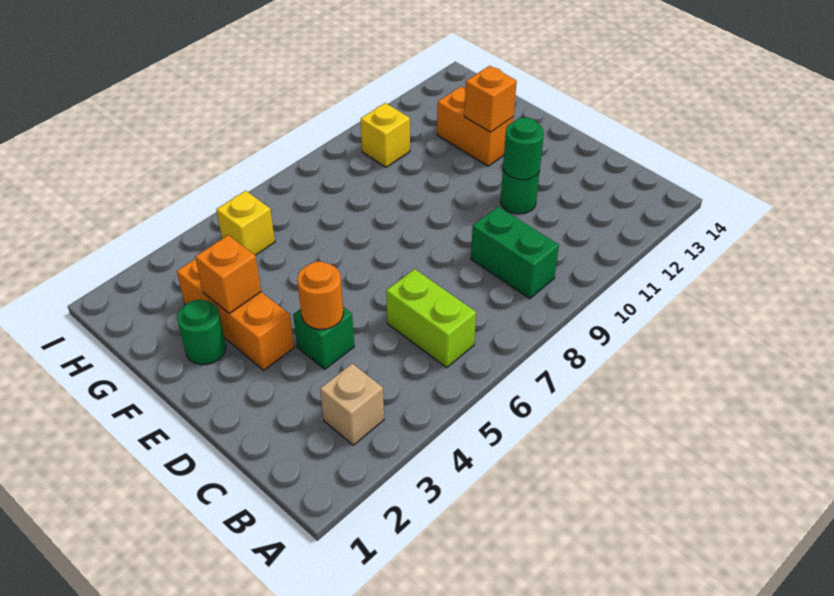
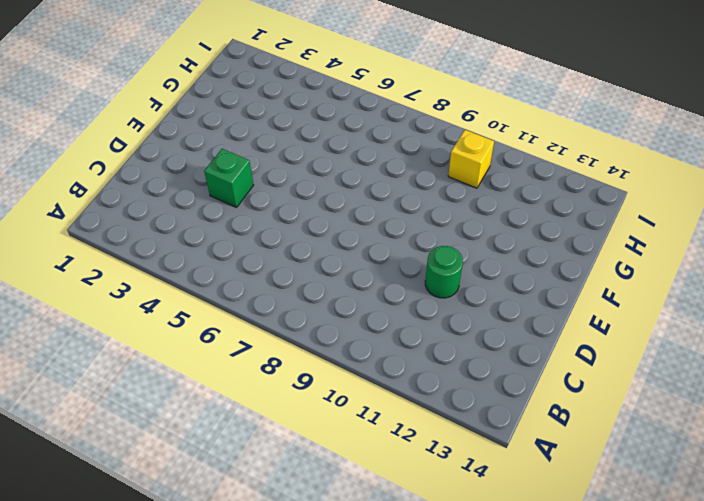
none -> tan 1x1 brick [320,363,384,445]
none -> lime 1x2 brick [386,269,476,367]
none -> green 1x2 brick [471,207,559,299]

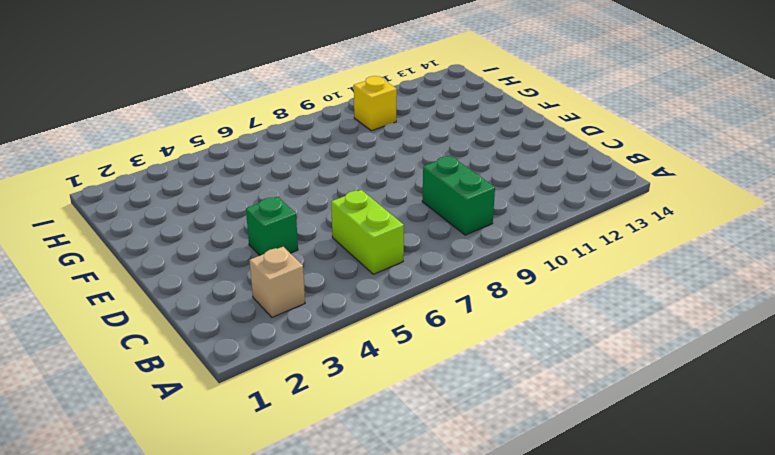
none -> green 1x1 round brick [501,169,540,214]
none -> orange 1x3 brick [177,258,294,370]
none -> green 1x1 round brick [177,300,226,365]

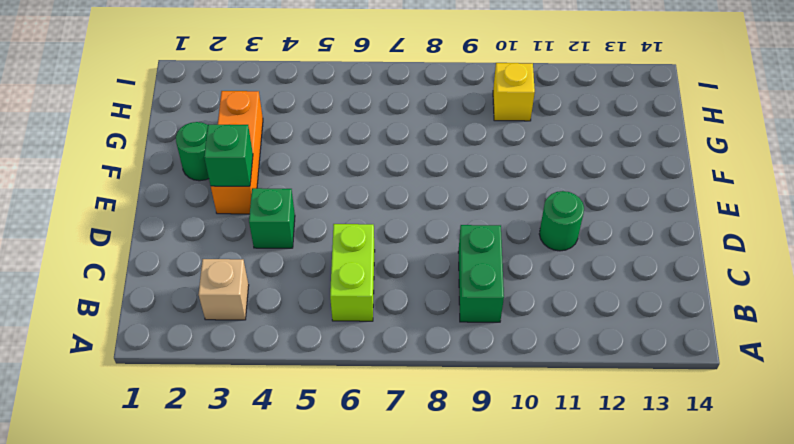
green 1x1 brick [204,124,253,186] -> none
none -> orange 1x2 brick [437,87,514,166]
none -> yellow 1x1 brick [216,191,275,255]
none -> orange 1x1 round brick [297,262,343,329]

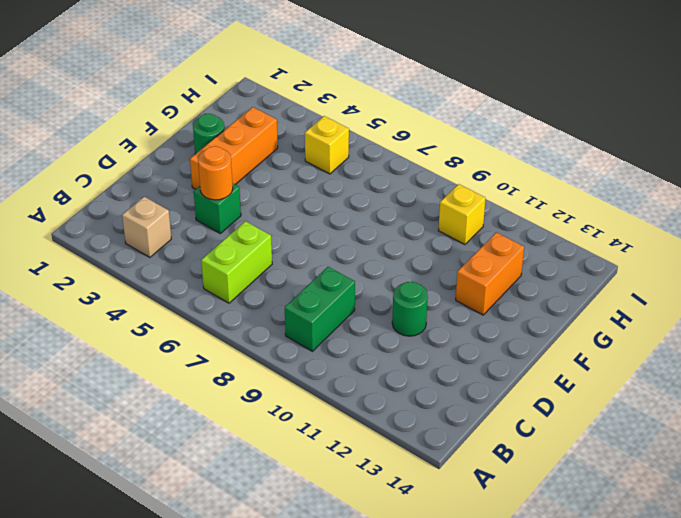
none -> green 1x1 round brick [503,118,544,180]
none -> orange 1x1 brick [195,235,261,313]
none -> orange 1x1 brick [464,66,517,132]

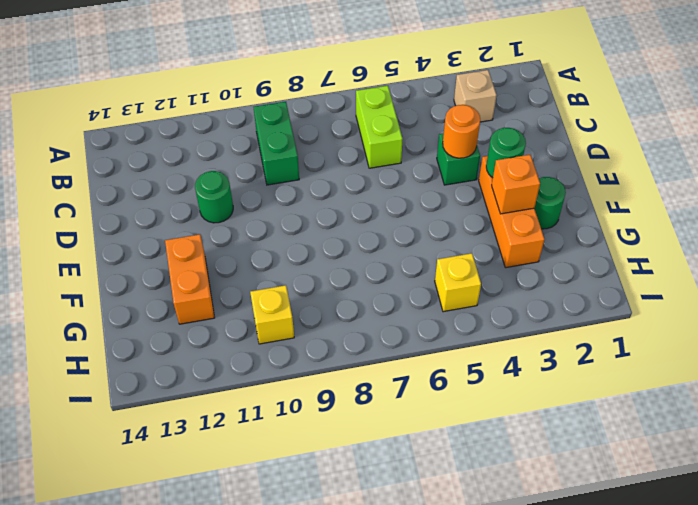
green 1x1 round brick [486,128,526,178] -> green 1x1 round brick moved to [503,118,544,180]
none -> orange 1x1 brick [464,66,517,132]

